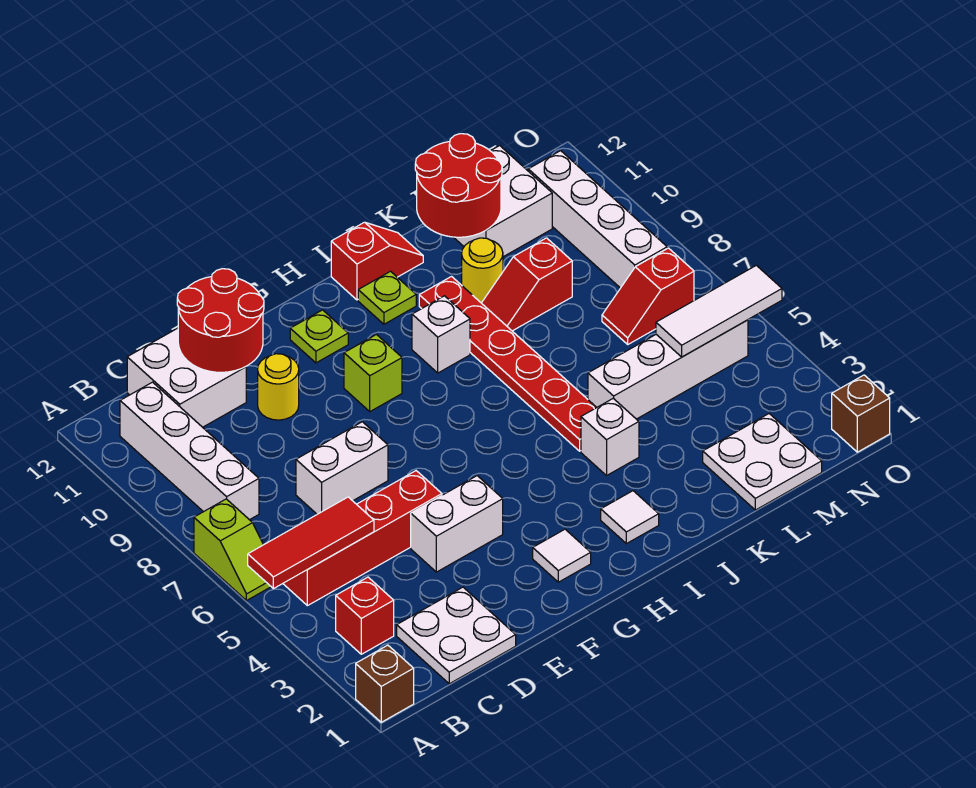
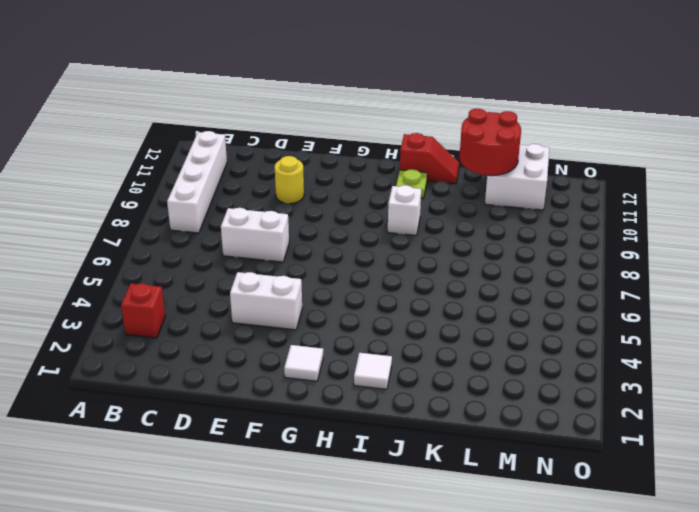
none -> brown 1x1 brick [356,645,414,722]
none -> lime 1x2 slope [194,499,271,601]
none -> red 1x4 brick [283,471,442,606]
none -> white 2x2 plate [397,587,516,684]

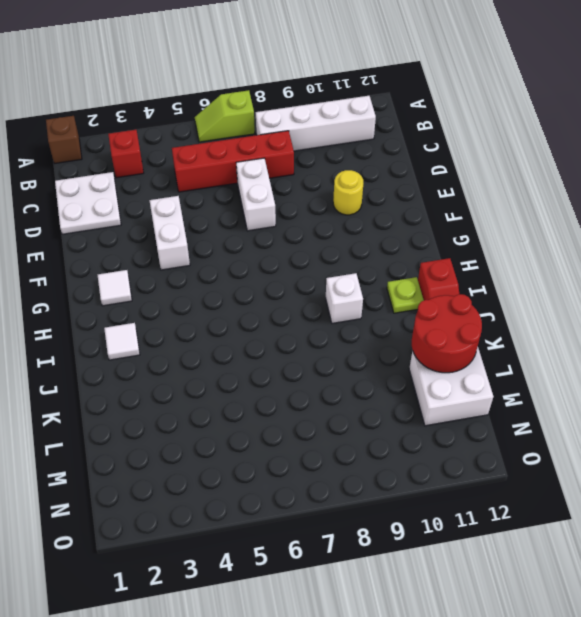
red 1x4 brick [172,131,294,192] -> red 1x4 brick turned to [283,471,442,606]
none -> white 2x2 brick [127,328,246,427]
none -> lime 1x1 brick [344,335,402,412]
none -> lime 1x1 plate [290,310,348,363]
none -> white 1x1 brick [581,398,639,475]

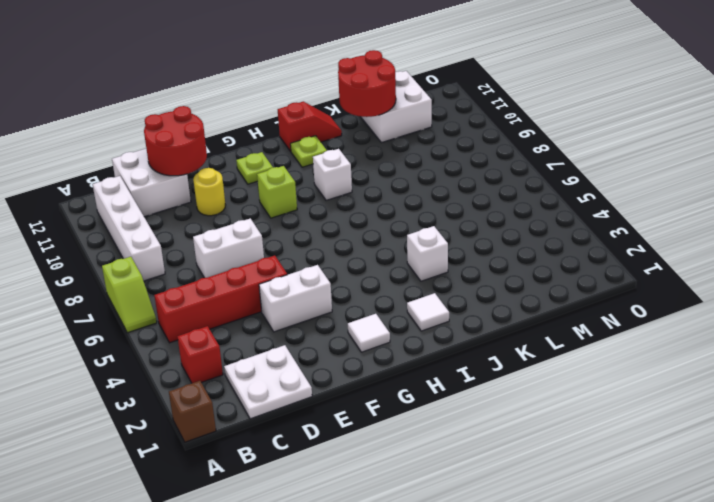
none -> red 1x6 plate [419,277,597,451]
none -> white 1x4 brick [588,320,748,419]
none -> red 1x2 slope [482,238,572,331]
none -> yellow 1x1 round brick [462,238,503,303]

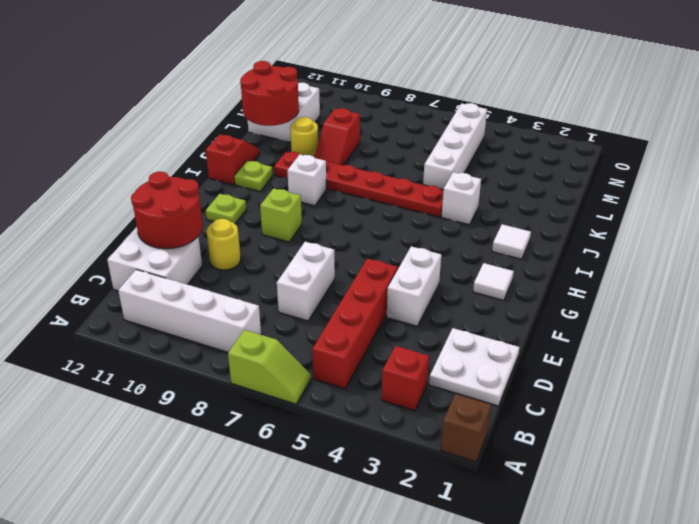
none -> white 2x2 plate [703,414,822,510]
none -> red 1x2 slope [602,248,694,344]
none -> white 1x4 brick [528,151,667,288]
none -> brown 1x1 brick [832,375,890,452]

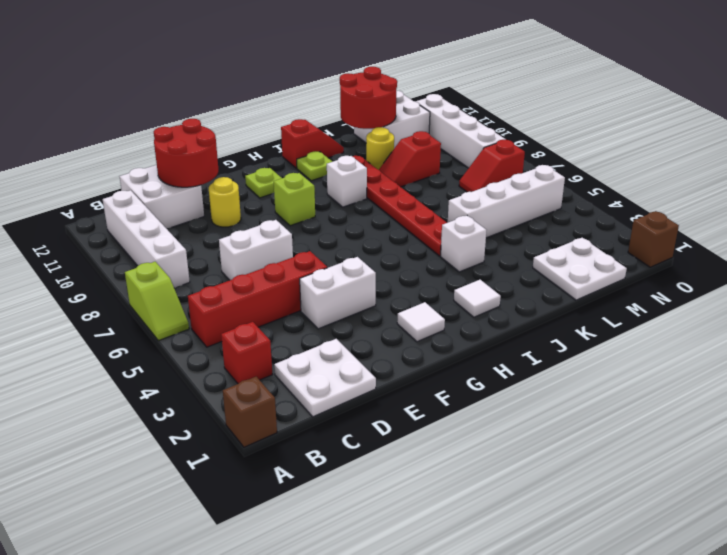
none -> red 1x3 tile [248,497,374,589]
none -> white 1x3 tile [656,265,782,357]

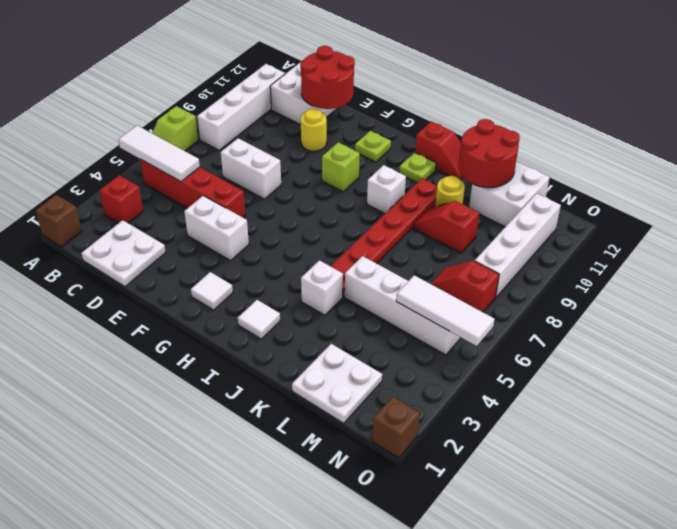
white 1x3 tile [118,126,200,181] -> red 1x3 tile [248,497,374,589]

